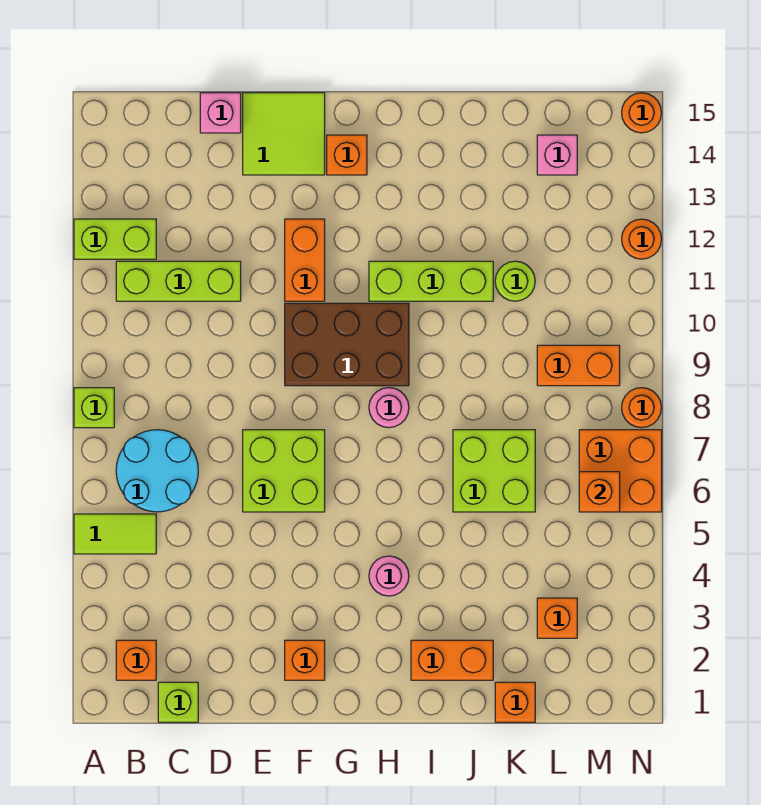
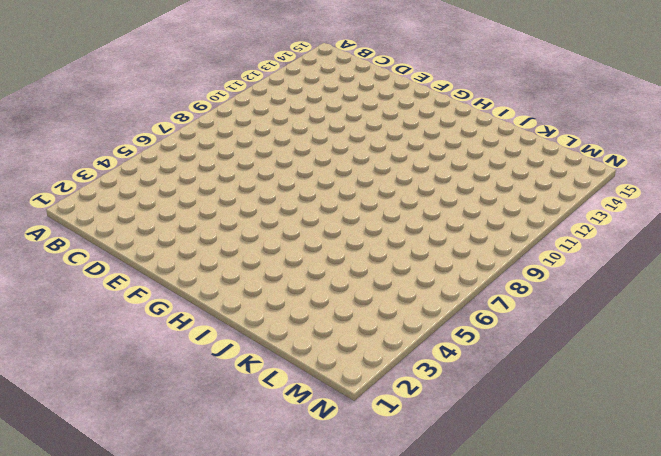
none -> lime 1x2 tile [74,514,156,554]
none -> lime 1x1 brick [74,388,114,428]
none -> lime 1x2 brick [74,219,156,259]

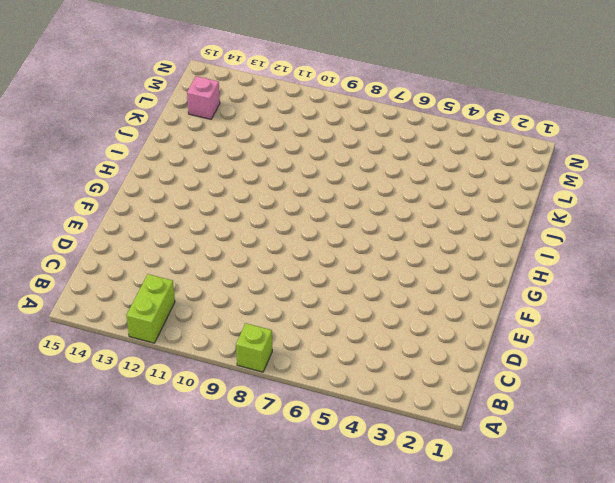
none -> lime 1x2 tile [74,514,156,554]
none -> orange 1x1 brick [116,640,156,680]
none -> cyan 2x2 round brick [116,430,198,512]

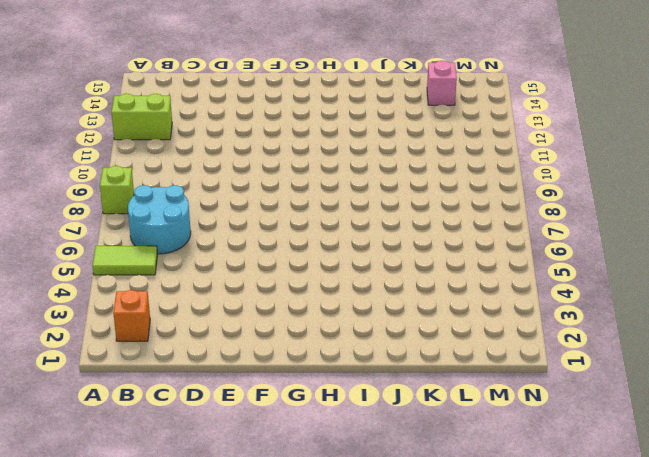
none -> lime 1x3 brick [116,261,241,301]
none -> lime 1x1 brick [158,682,198,722]
none -> pink 1x1 brick [200,93,241,133]

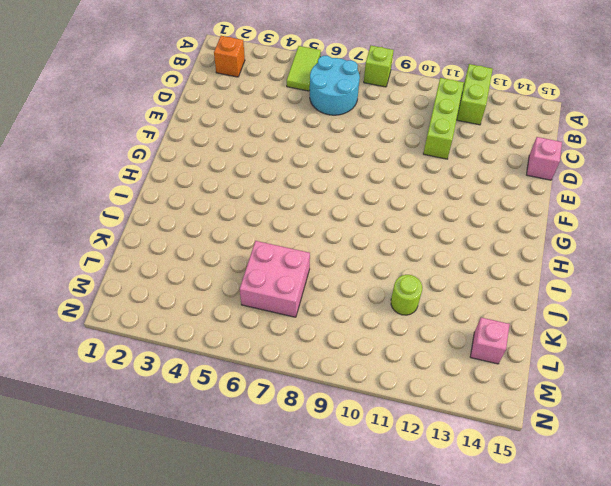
pink 2x2 brick [240,241,310,317] -> lime 2x2 brick [453,430,535,512]
none -> lime 1x1 brick [158,682,198,722]
none -> lime 2x2 brick [243,430,325,512]
none -> lime 2x2 tile [243,93,325,175]

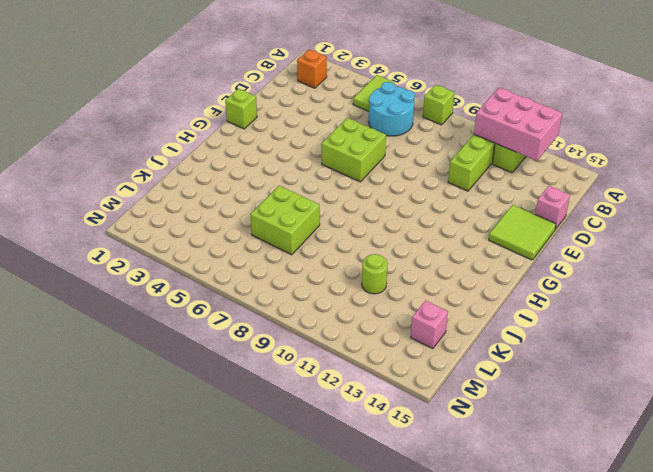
pink 2x3 brick [474,88,562,161] -> none
lime 1x1 brick [225,89,257,129] -> lime 1x1 brick moved to [158,682,198,722]
none -> orange 1x1 brick [285,640,325,680]
none -> brown 2x3 brick [285,303,409,386]
none -> orange 1x2 brick [285,219,325,301]

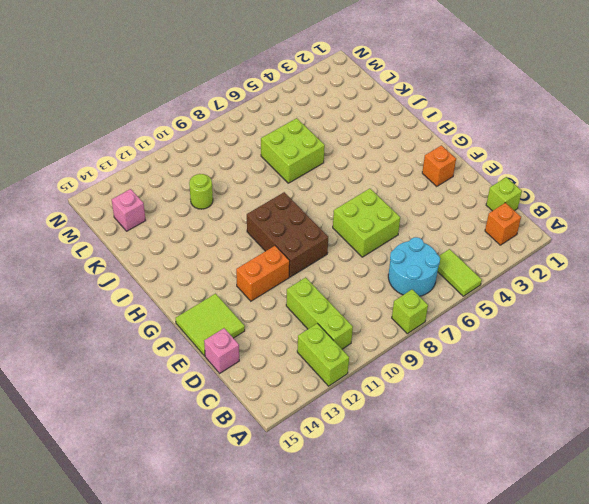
none -> orange 1x1 brick [327,135,367,175]
none -> pink 1x1 round brick [369,556,409,596]
none -> pink 1x1 round brick [369,388,409,428]

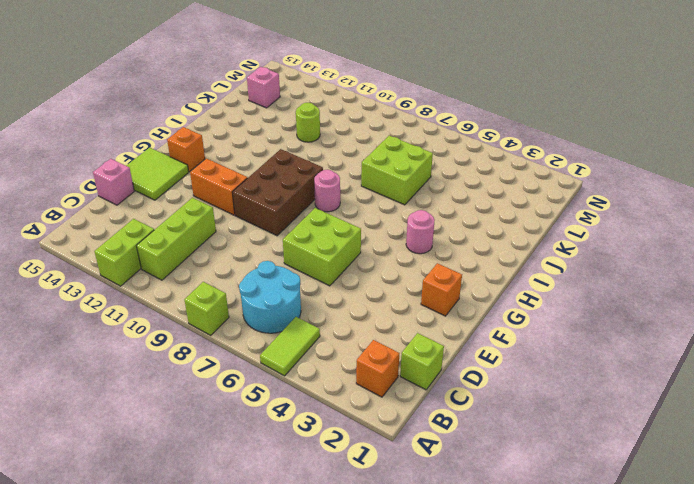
none -> lime 1x3 brick [369,261,493,301]
none -> orange 1x2 brick [411,640,493,680]
none -> orange 1x1 brick [495,682,535,722]

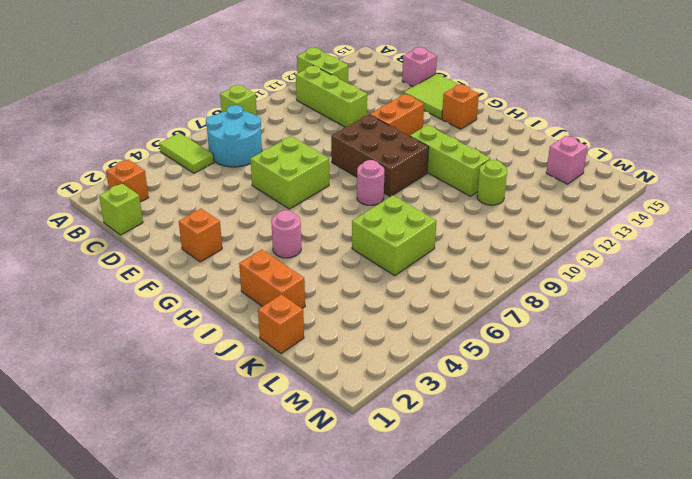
none -> orange 1x1 brick [537,598,577,638]
none -> orange 1x2 brick [537,345,620,386]
none -> orange 2x2 brick [579,430,662,512]

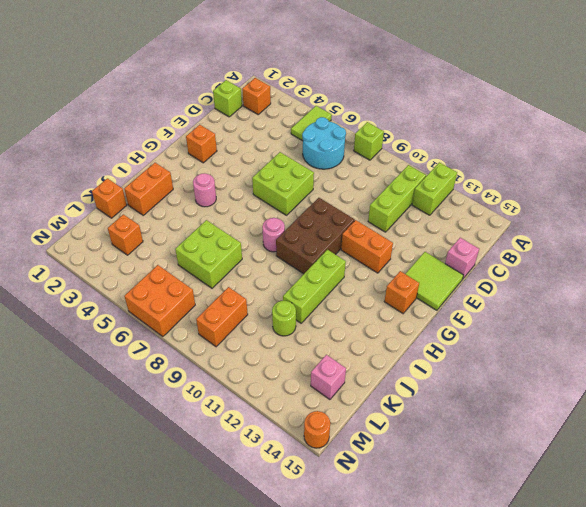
none -> orange 1x1 round brick [622,388,662,428]
none -> orange 1x1 round brick [622,219,662,259]
none -> orange 1x1 brick [579,472,620,512]

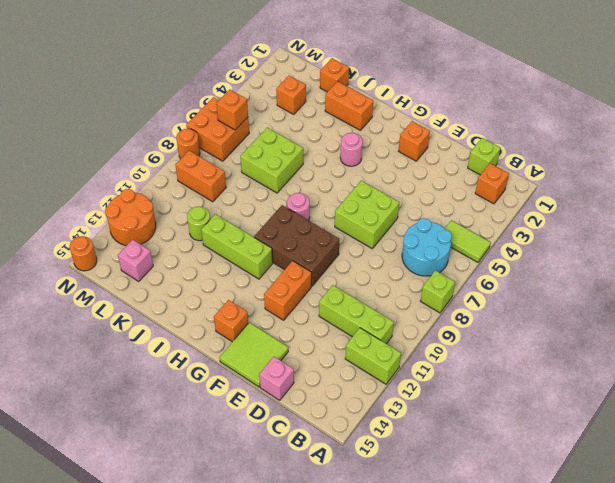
orange 2x2 round brick [105,189,156,246] -> orange 1x1 round brick [622,219,662,259]

